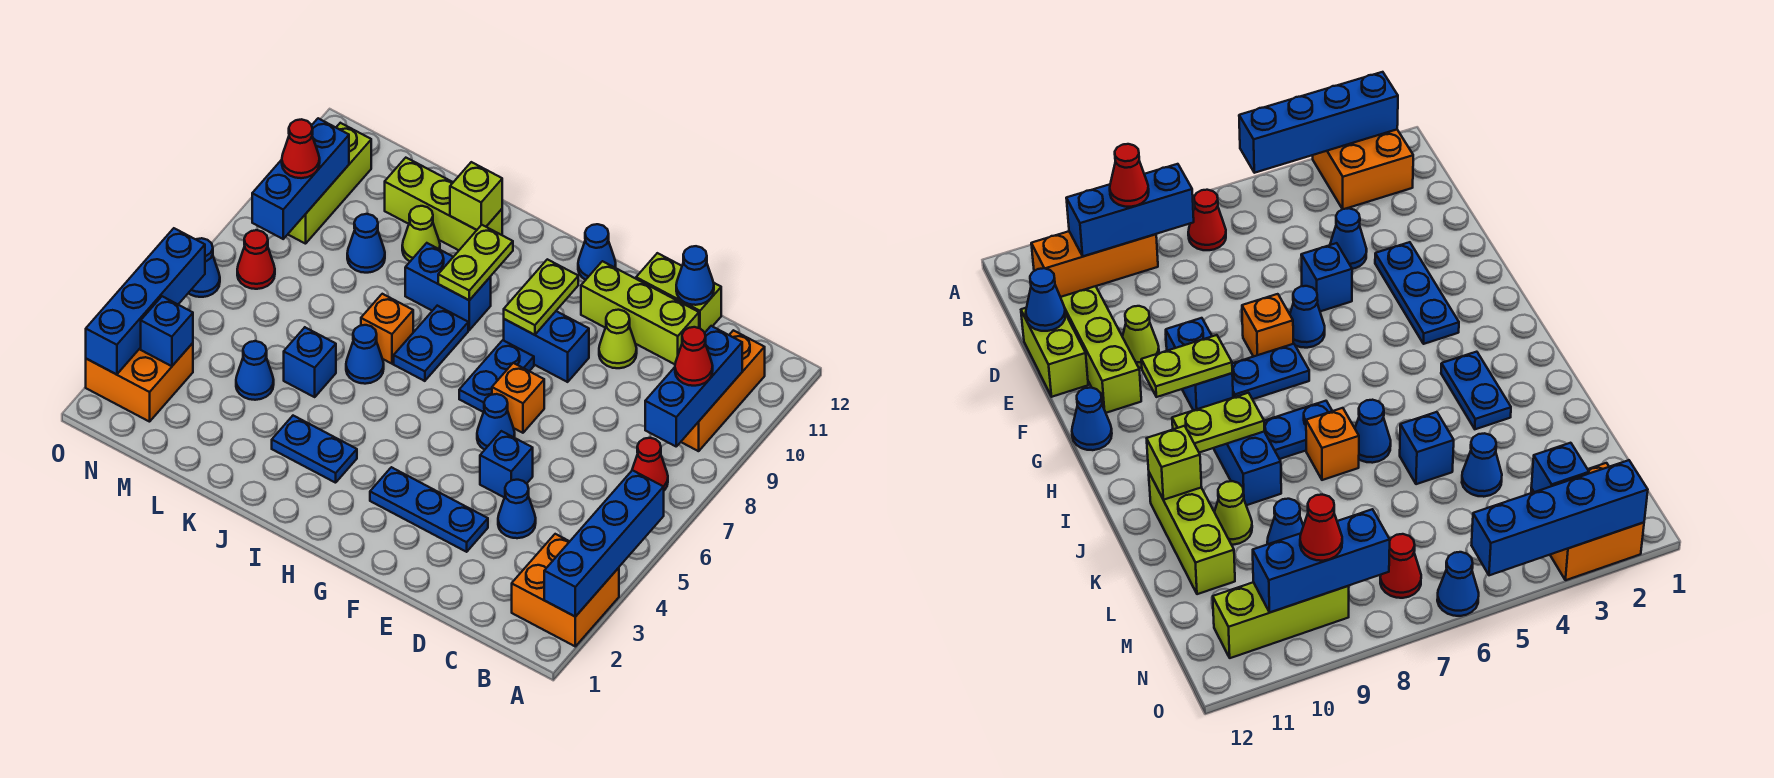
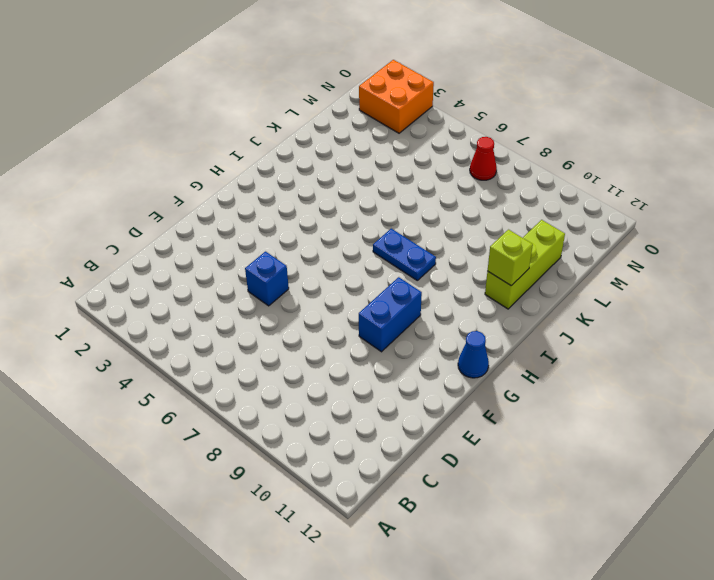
none -> orange 2x2 brick [512,534,619,646]
none -> red 1x1 cone [632,438,668,490]
none -> orange 1x3 brick [681,330,765,451]
none -> blue 1x1 cone [498,480,536,538]

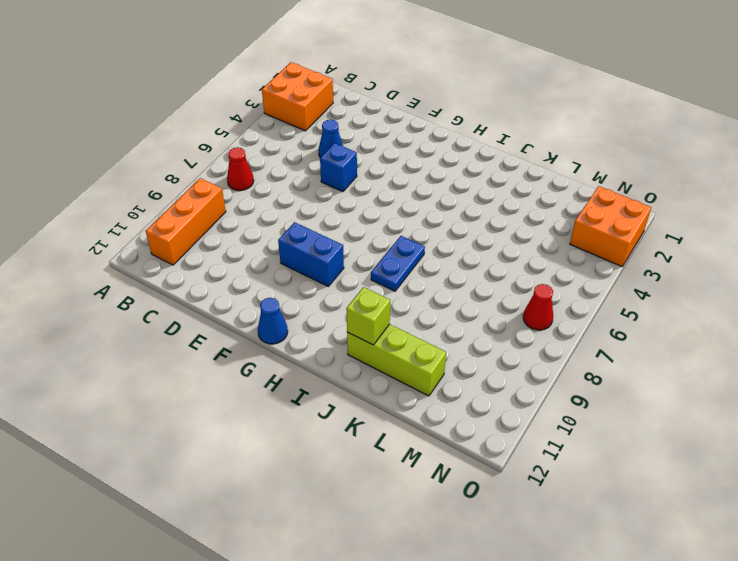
none -> lime 1x3 brick [581,261,699,364]
none -> lime 1x2 brick [636,253,721,332]
none -> blue 1x3 plate [370,467,488,552]
none -> lime 1x1 cone [599,310,637,368]

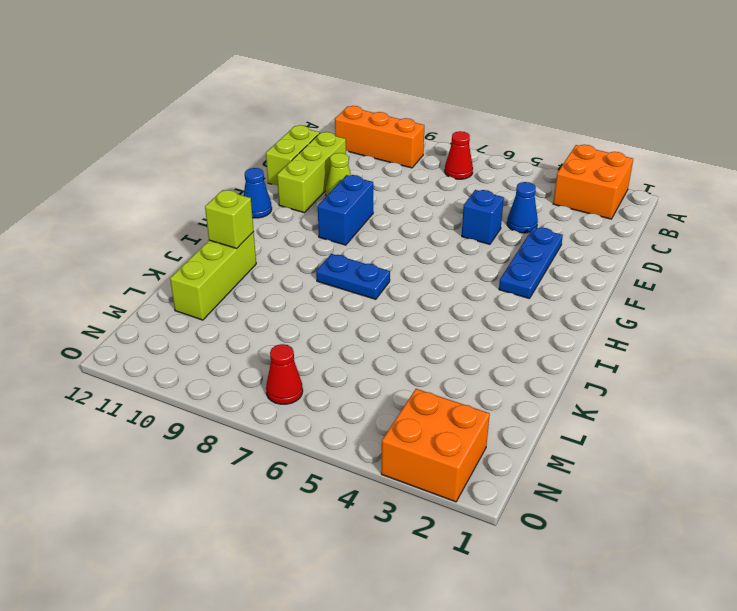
none -> blue 1x1 cone [477,394,515,450]
none -> orange 1x1 brick [492,363,544,433]
none -> blue 1x2 plate [459,340,534,412]
none -> blue 1x2 plate [272,416,357,483]

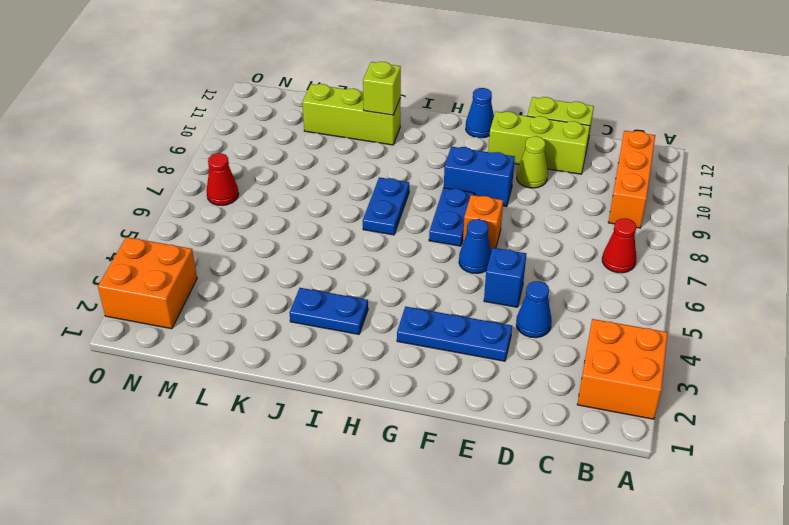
none -> blue 1x2 brick [405,243,491,330]
none -> blue 1x1 cone [346,325,384,384]
none -> orange 1x1 brick [361,294,413,364]
none -> blue 1x1 brick [284,327,336,397]

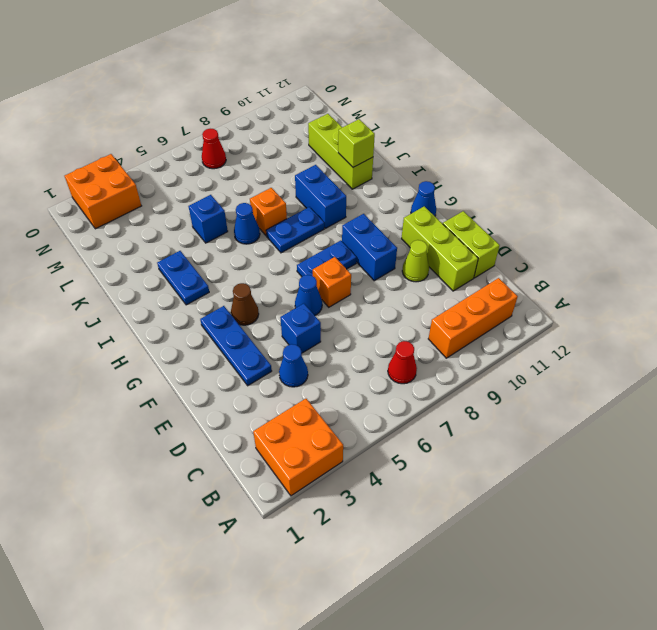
brown 1x1 cone [231,283,259,325] -> none
none -> lime 1x1 cone [402,206,440,261]
none -> blue 1x1 cone [236,341,274,400]
none -> blue 1x1 cone [347,214,385,273]
none -> lime 1x3 brick [288,123,371,244]

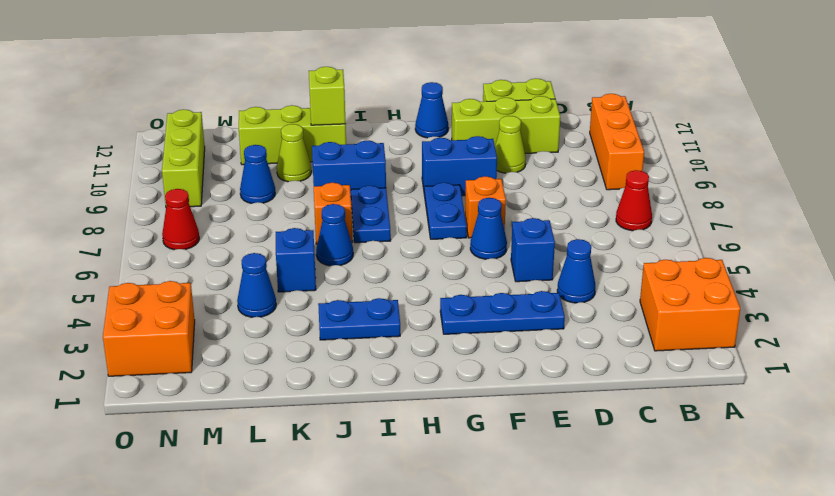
none -> blue 1x1 cone [189,238,220,297]
none -> blue 1x4 brick [544,470,664,617]
none -> blue 1x3 brick [645,326,742,446]
none -> blue 1x1 cone [676,246,714,305]

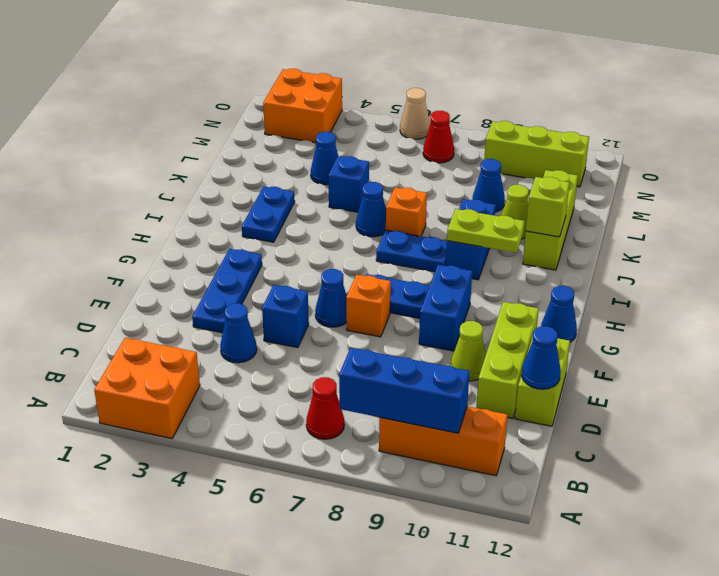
tan 1x1 cone [400,88,430,139] -> blue 1x1 cone [189,238,220,297]
none -> blue 1x4 brick [544,470,664,617]
none -> lime 1x2 plate [504,259,578,335]
none -> blue 1x1 brick [141,296,193,366]
none -> blue 1x3 brick [252,118,349,239]

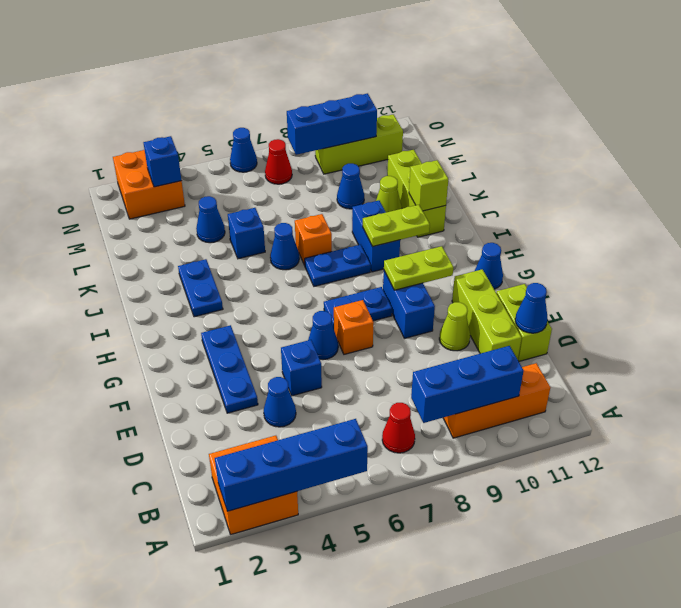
none -> blue 1x4 brick [86,228,205,375]
none -> red 1x1 cone [675,327,713,386]
none -> red 1x1 cone [282,119,320,178]

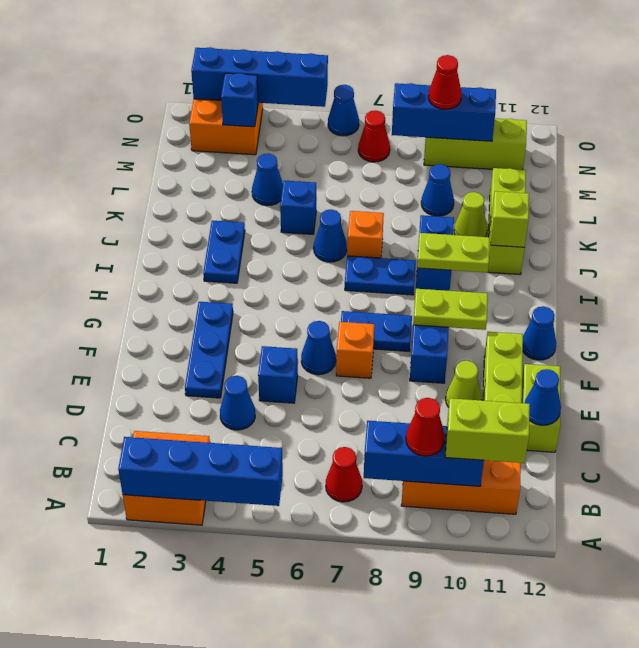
lime 1x2 brick [445,398,530,463] -> none

